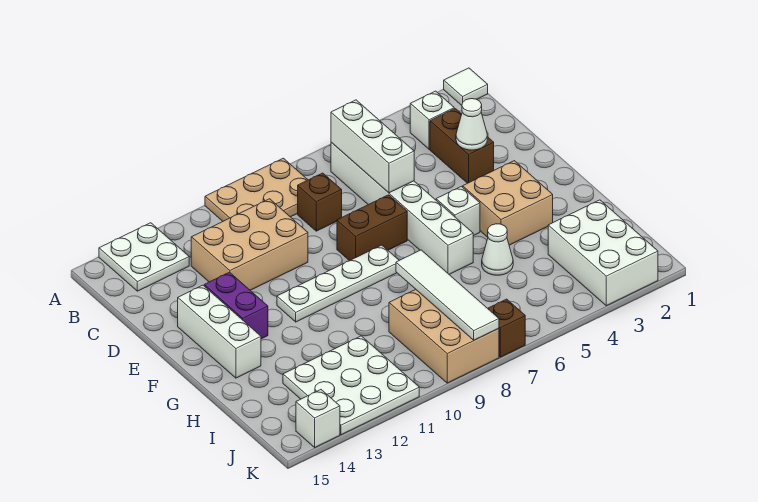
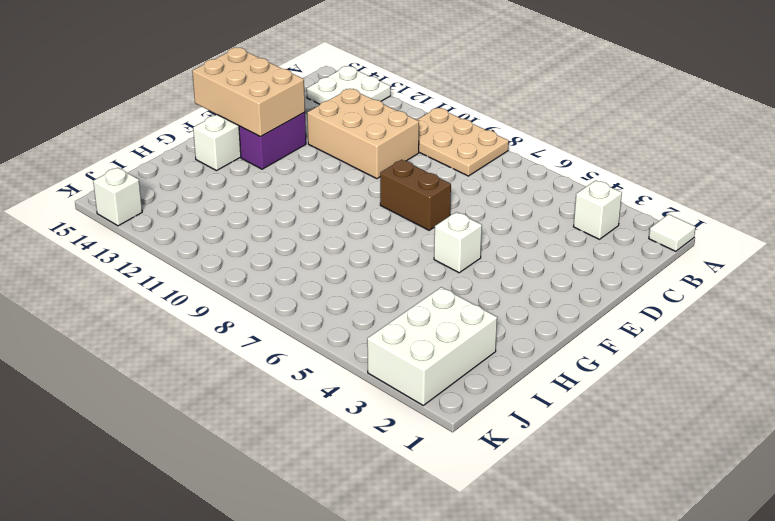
tan 2x3 brick [192,48,305,137] -> tan 2x3 brick turned to [389,290,499,383]
none -> white 1x6 brick [331,142,473,274]
none -> brown 1x2 brick [430,109,494,183]
none -> brown 1x1 brick [298,173,342,231]

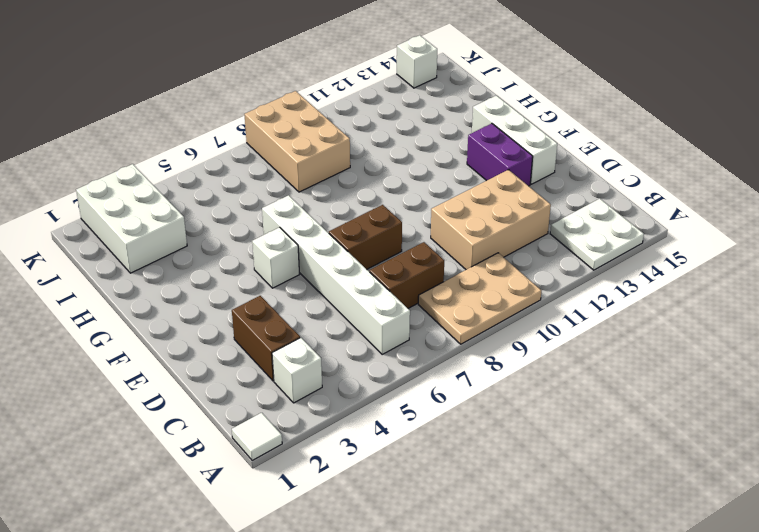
brown 1x2 brick [370,242,444,308] -> brown 1x1 brick [298,173,342,231]
none -> tan 2x2 brick [463,161,553,245]
none -> white 1x4 plate [277,245,399,322]
none -> white 1x1 cone [482,224,513,275]

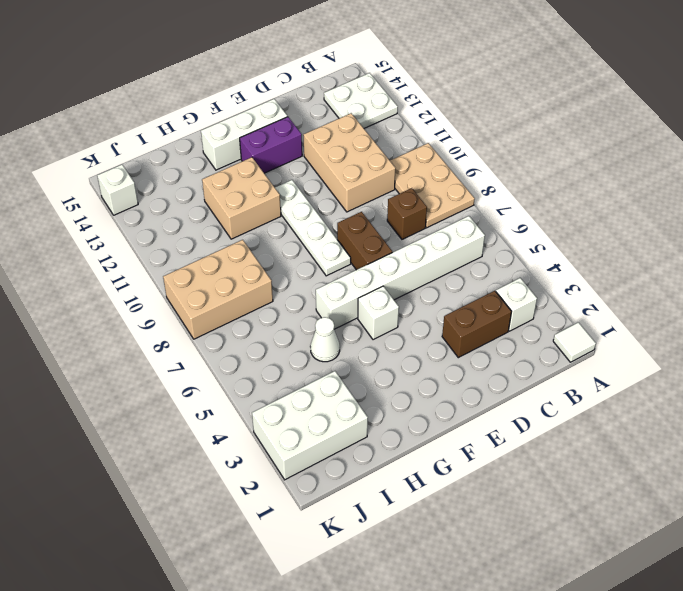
tan 2x2 brick [202,157,281,239] -> tan 2x2 brick moved to [463,161,553,245]
none -> white 3x3 plate [283,336,419,435]
none -> brown 1x1 brick [488,299,525,357]
none -> white 1x3 brick [331,100,414,193]

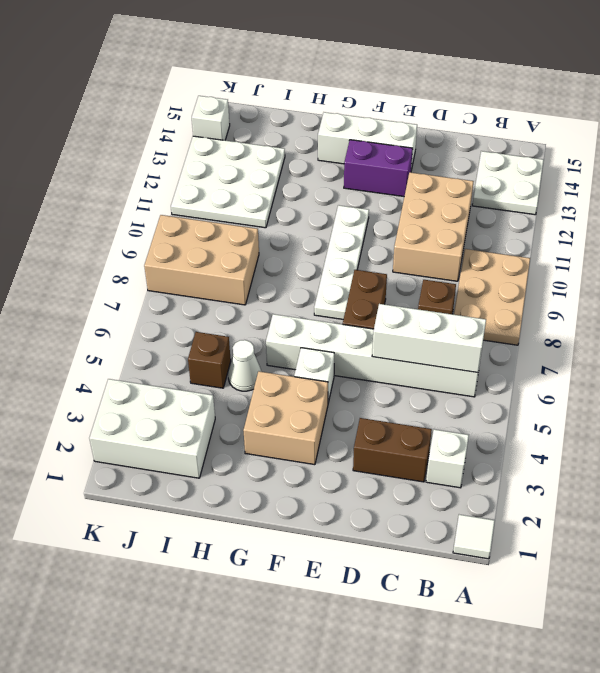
brown 1x1 brick [188,332,231,388] -> brown 1x1 brick moved to [488,299,525,357]
none -> white 1x1 cone [456,99,487,150]
none -> white 1x4 tile [396,250,499,340]

